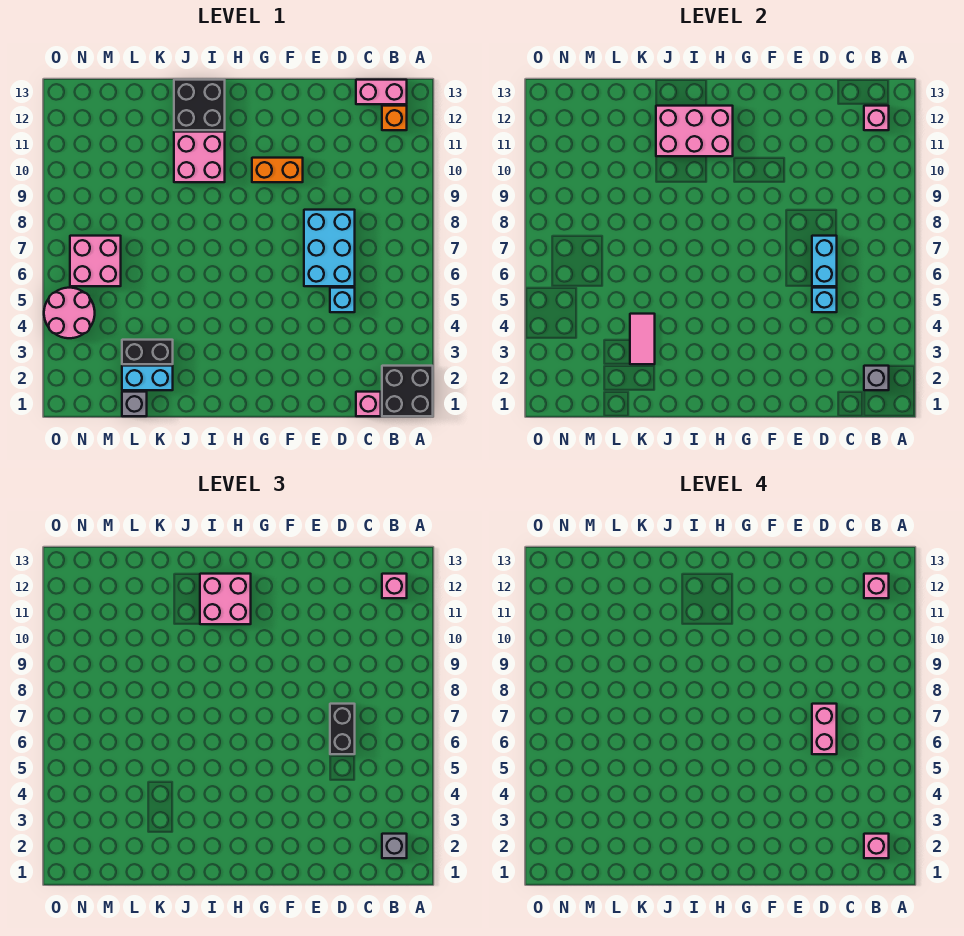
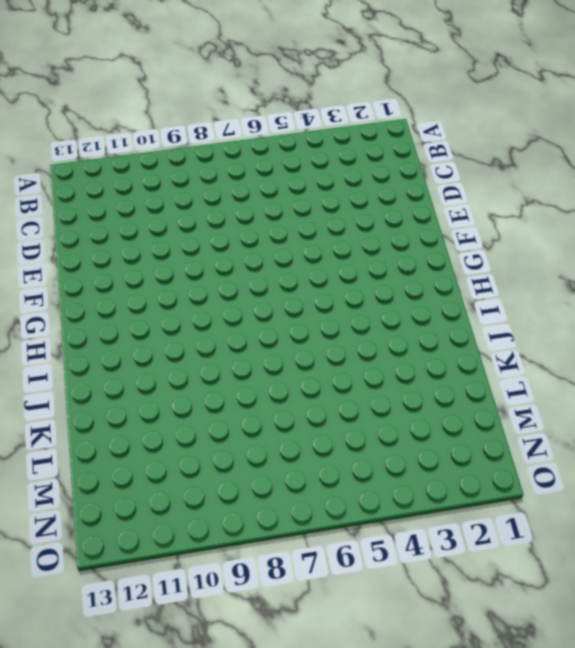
none -> black 2x2 brick [382,366,433,416]
none -> orange 1x1 brick [382,106,407,130]
none -> pink 1x2 brick [356,80,407,104]

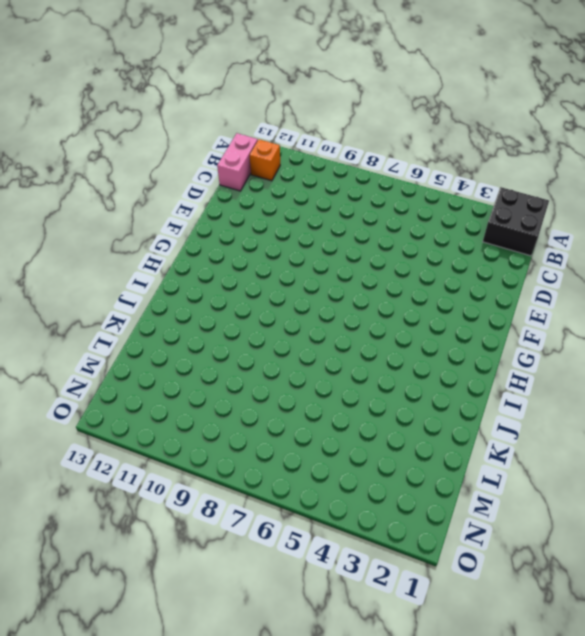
none -> pink 1x1 brick [356,392,381,416]
none -> cyan 1x1 brick [330,288,355,312]
none -> cyan 2x3 brick [304,210,355,286]

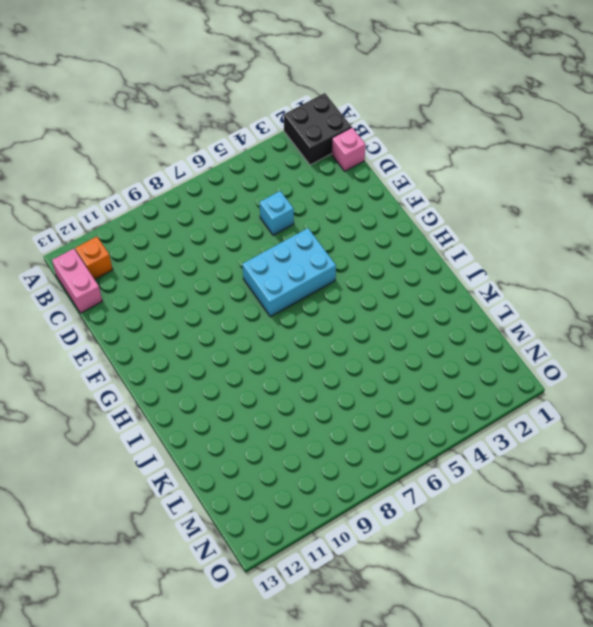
cyan 2x3 brick [242,228,336,317] -> cyan 2x3 brick moved to [304,210,355,286]
none -> orange 1x2 brick [252,158,303,182]
none -> pink 2x2 brick [174,132,225,182]
none -> black 2x2 brick [174,80,225,130]

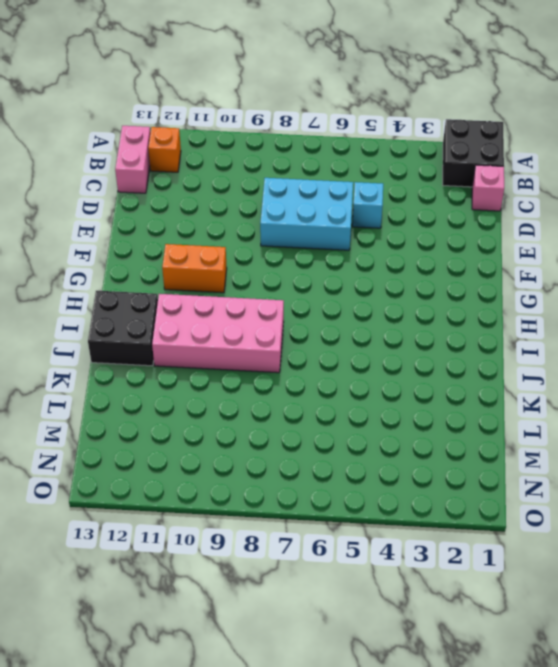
orange 1x2 brick [162,244,227,293] -> orange 1x2 brick turned to [252,158,303,182]
pink 2x4 brick [152,294,284,373] -> pink 2x2 brick [174,132,225,182]
none -> cyan 1x2 brick [122,366,173,390]
none -> black 1x2 brick [122,340,173,364]
none -> grey 1x1 brick [122,392,147,416]

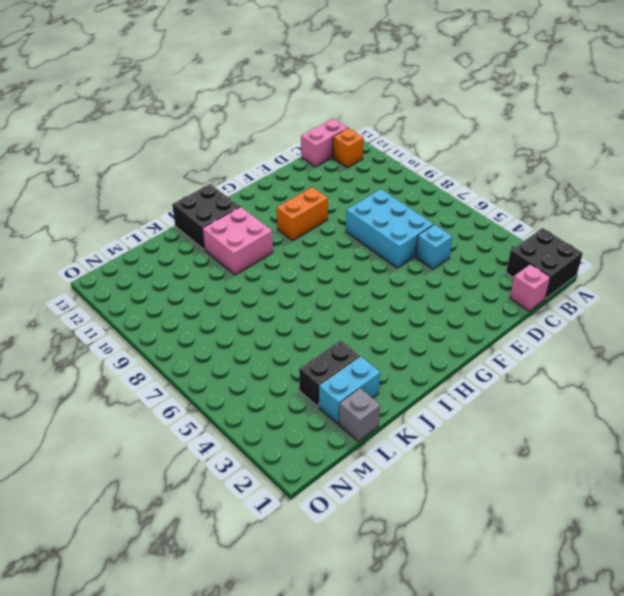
none -> pink 2x2 brick [70,236,121,286]
none -> pink 2x2 round brick [44,288,95,338]
none -> grey 1x1 brick [864,366,889,390]

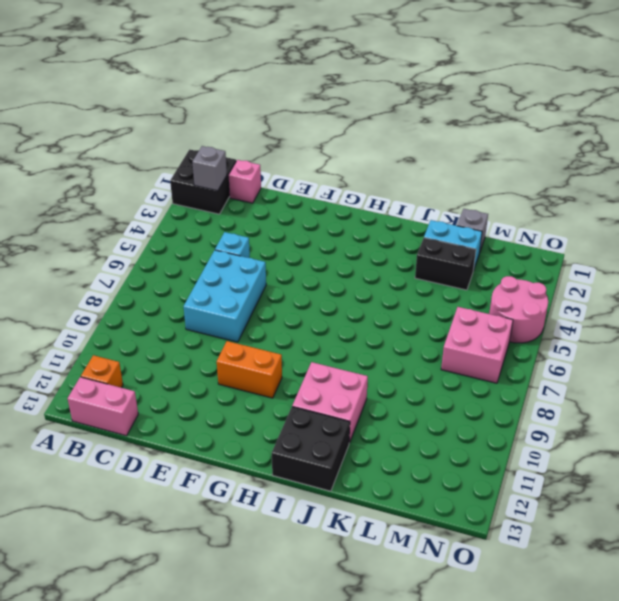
none -> pink 1x1 brick [864,106,889,130]
none -> cyan 1x1 brick [812,288,837,312]
none -> cyan 1x2 brick [812,236,837,286]

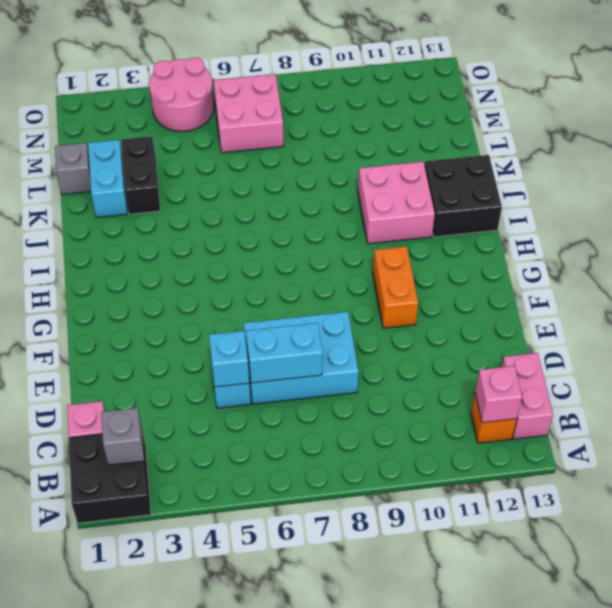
none -> pink 2x3 brick [656,106,733,156]
none -> pink 1x2 tile [630,314,655,364]
none -> grey 1x1 brick [382,834,407,858]

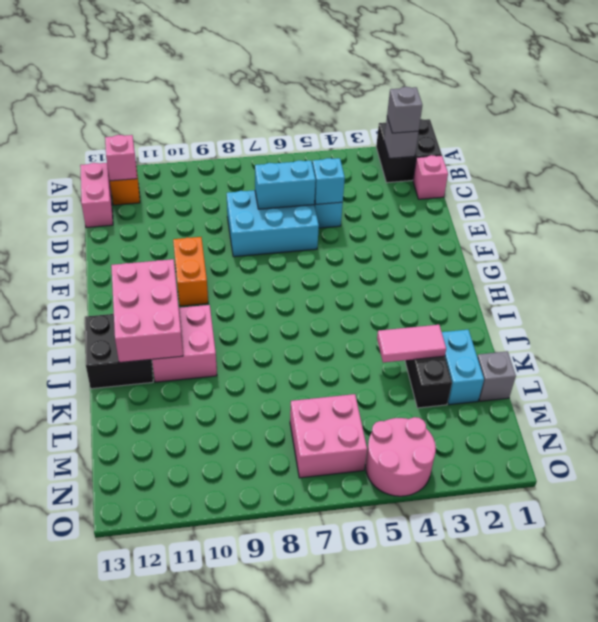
none -> pink 1x1 brick [382,574,407,598]
none -> black 1x2 brick [330,704,355,754]
none -> pink 2x2 brick [200,574,251,624]

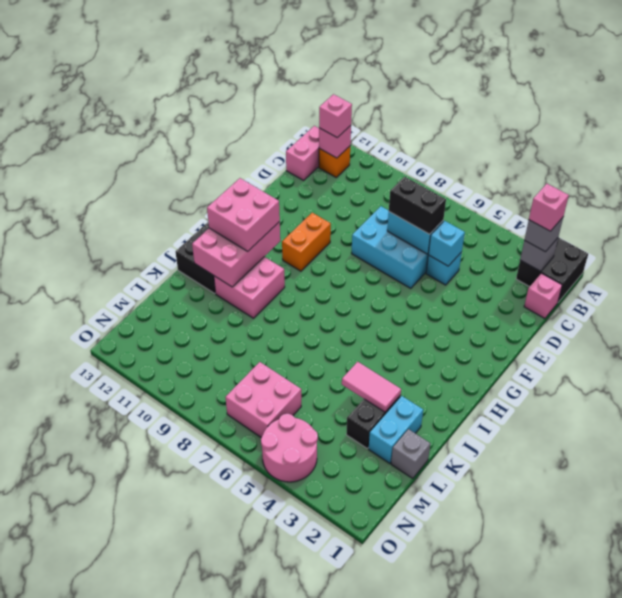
none -> pink 1x1 brick [864,574,889,598]
none -> pink 1x2 brick [812,704,837,754]

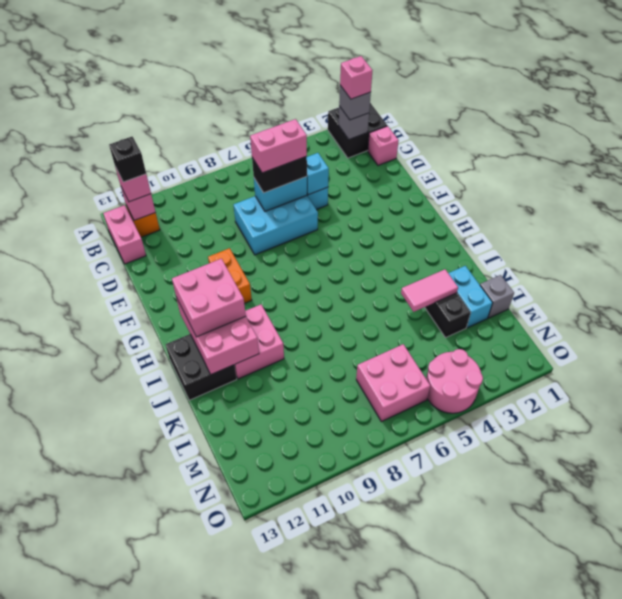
black 1x1 brick [109,137,146,182] -> pink 1x1 brick [864,574,889,598]

